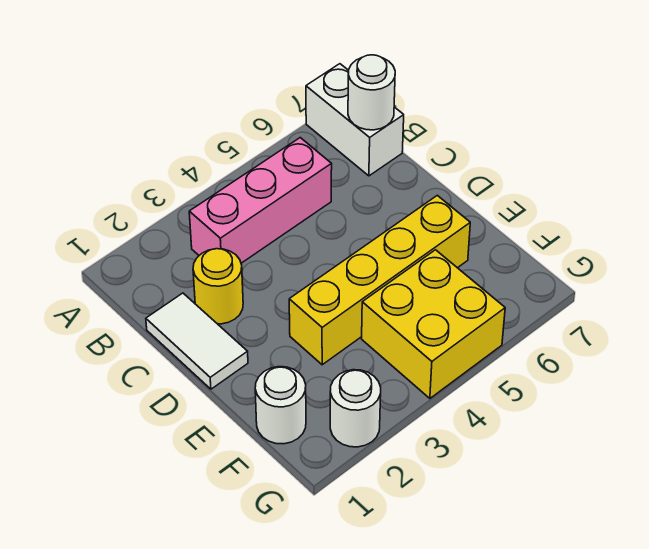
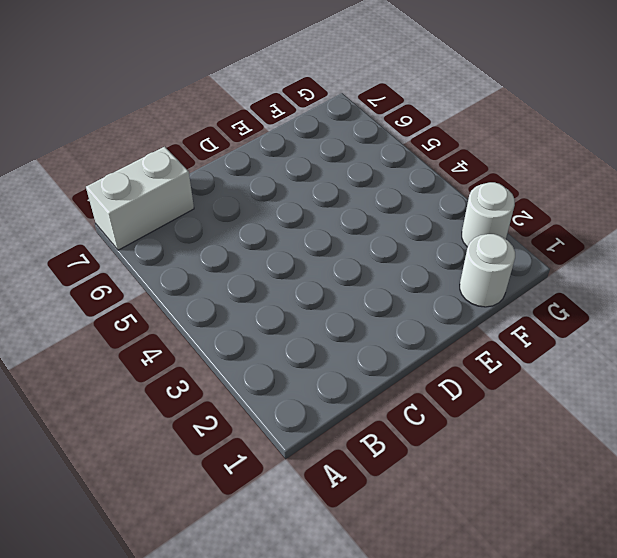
none -> pink 1x3 brick [189,138,332,263]
none -> white 1x2 tile [146,293,248,389]

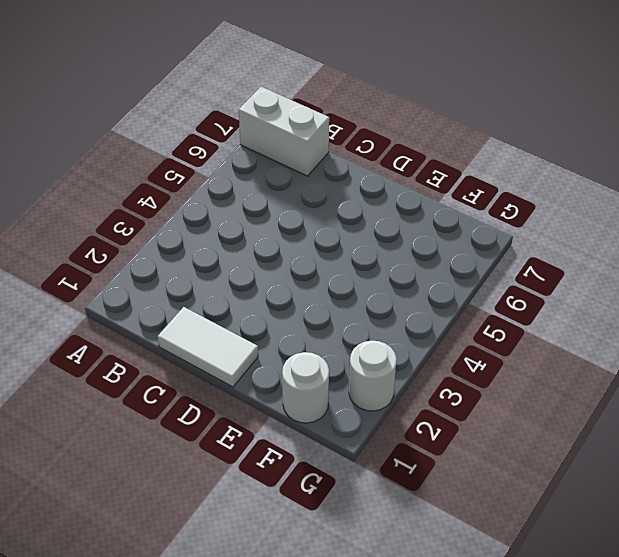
none -> pink 1x3 brick [189,138,332,263]
none -> yellow 1x1 round brick [193,249,243,324]

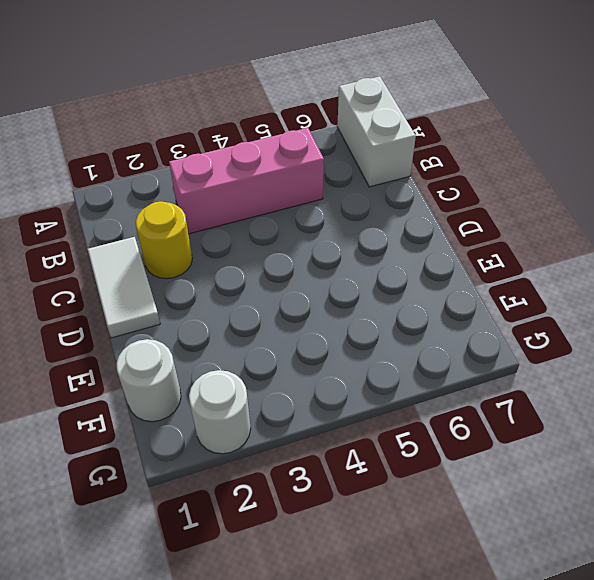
none -> yellow 1x4 brick [289,195,470,365]
none -> yellow 2x2 brick [362,250,505,398]

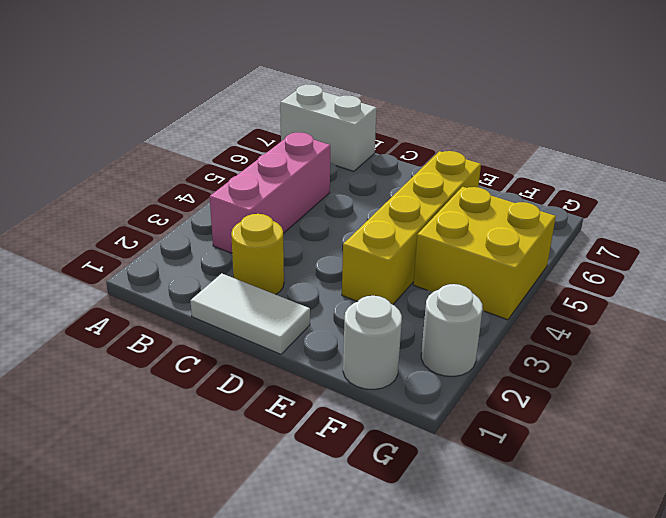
none -> white 1x1 round brick [348,55,395,130]

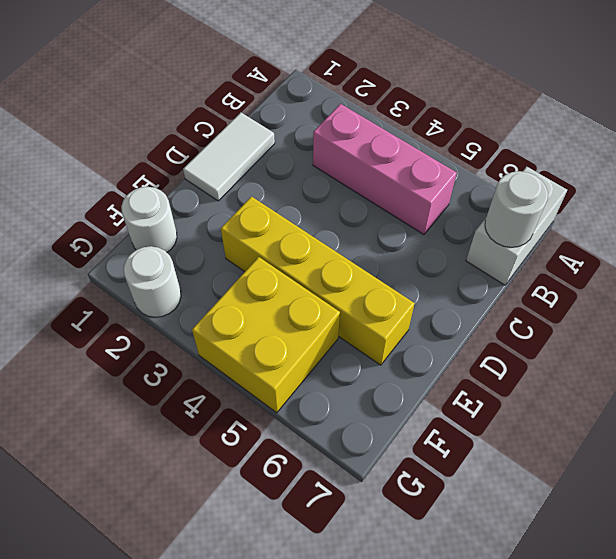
none -> yellow 1x1 round brick [193,249,243,324]

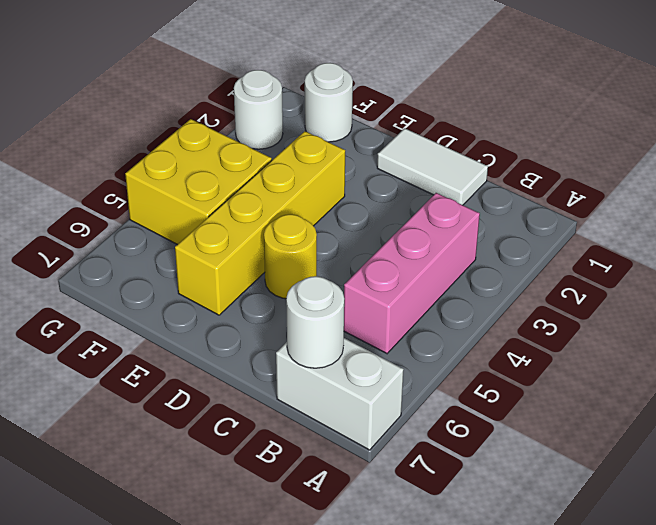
yellow 1x1 round brick [264,214,317,299] -> yellow 1x1 round brick moved to [193,249,243,324]

